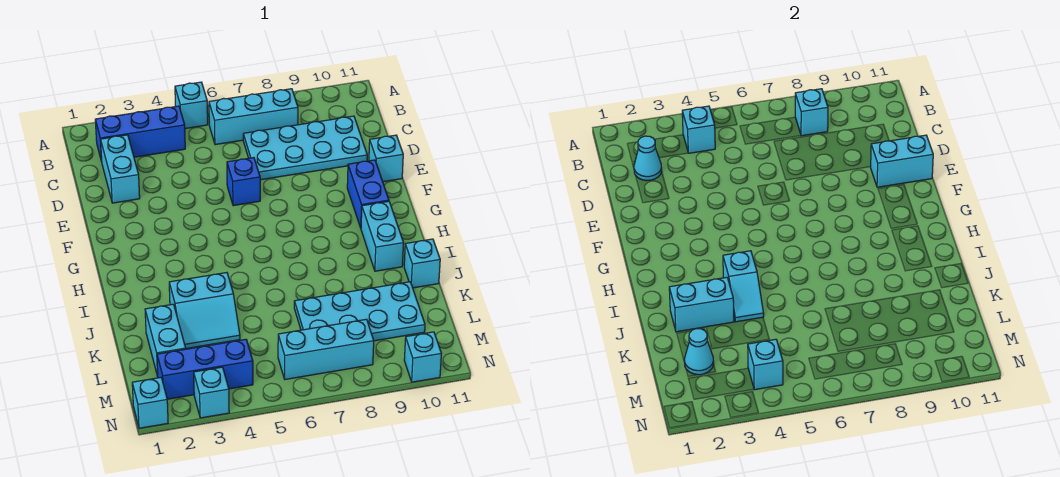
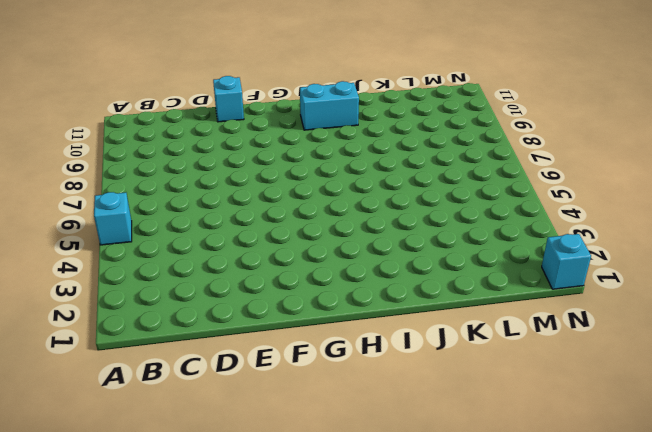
none -> blue 1x3 brick [95,106,185,162]
none -> cyan 1x3 brick [209,89,298,145]
none -> cyan 1x2 brick [101,135,140,203]

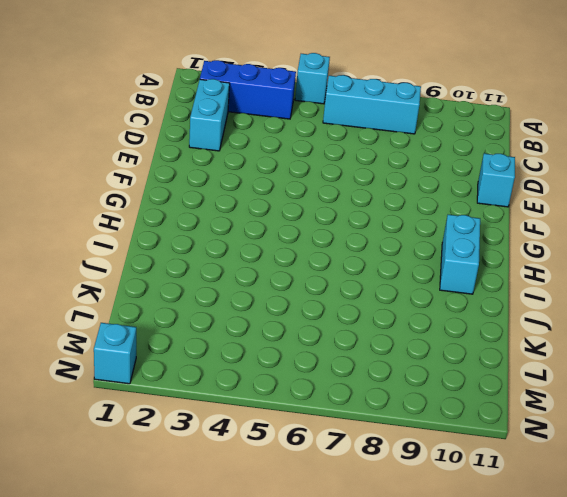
none -> cyan 2x4 plate [243,116,367,180]
none -> blue 1x1 brick [227,158,260,206]
none -> blue 1x2 brick [347,160,389,228]

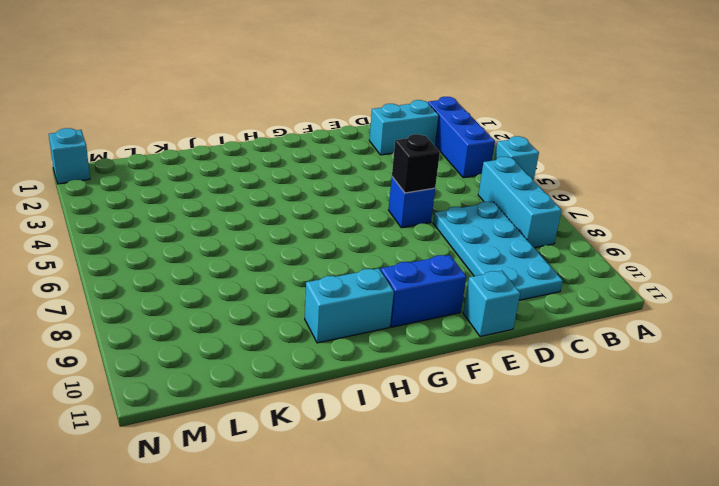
black 1x1 brick [392,134,440,193] -> none
none -> cyan 2x2 slope [169,273,240,349]
none -> cyan 1x1 brick [404,239,440,288]
none -> cyan 1x2 brick [145,304,186,376]

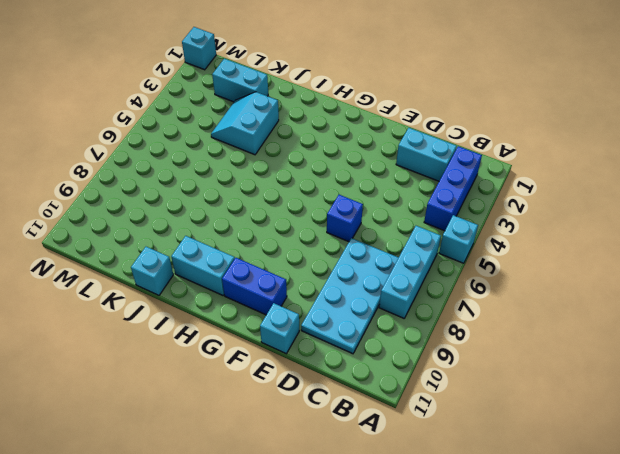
none -> cyan 2x4 plate [294,282,425,341]
none -> blue 1x3 brick [157,339,253,399]
none -> cyan 1x3 brick [278,319,374,379]

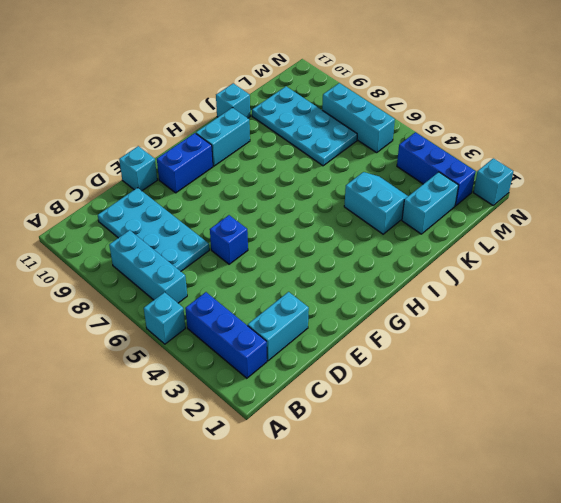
none -> cyan 1x1 brick [194,367,229,418]
none -> cyan 1x1 brick [404,332,441,382]
none -> cyan 1x1 brick [682,106,715,153]

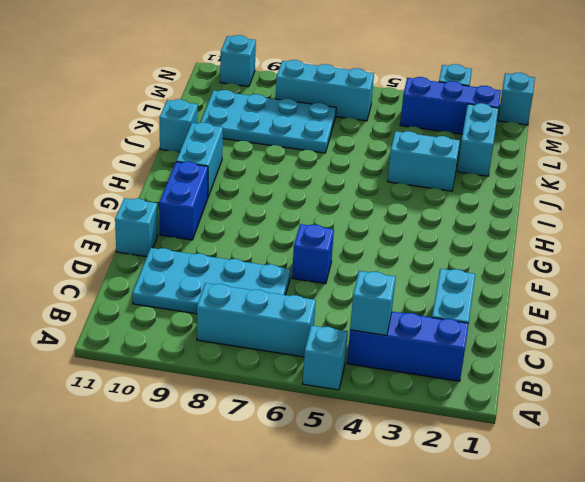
none -> cyan 1x1 brick [795,89,828,136]
none -> cyan 1x1 cone [634,136,662,181]
none -> cyan 1x2 brick [871,135,933,187]

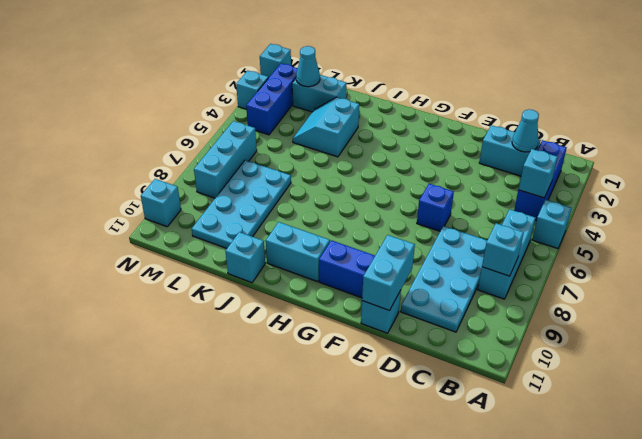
none -> cyan 1x2 slope [723,251,764,322]
none -> cyan 1x2 brick [669,277,734,332]
none -> cyan 1x1 brick [748,339,783,390]

